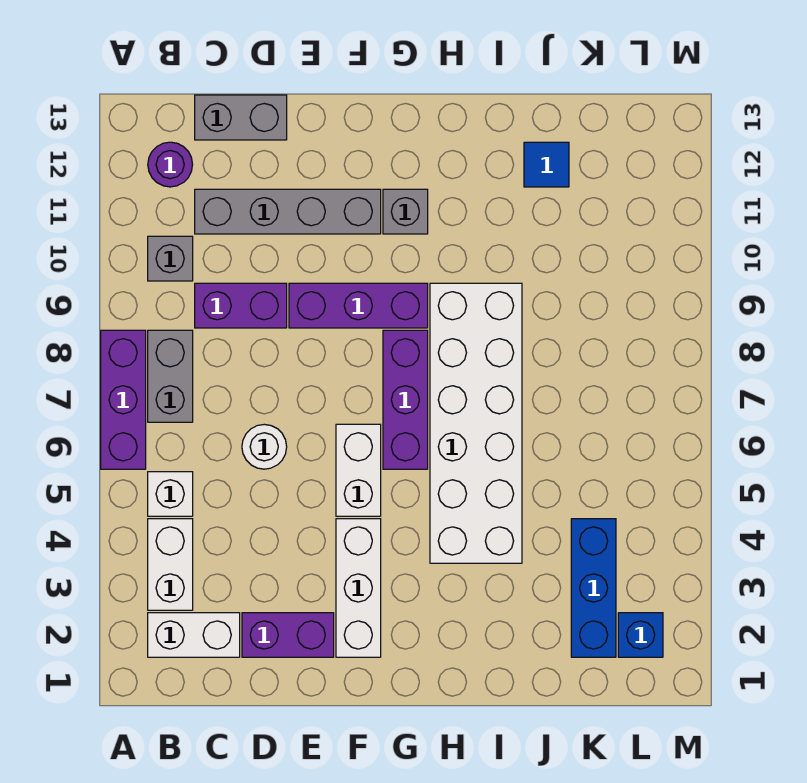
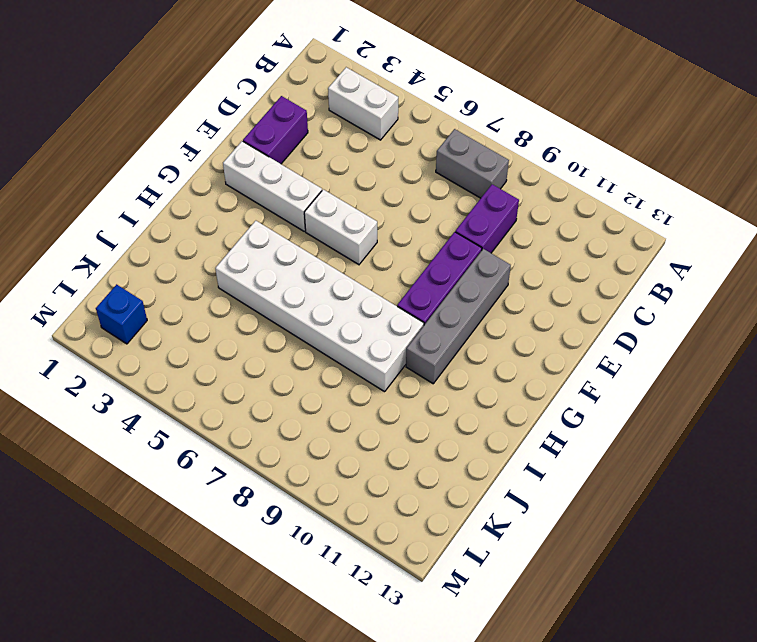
grey 1x4 brick [406,249,511,384] -> grey 1x4 brick moved to [195,189,381,234]
none -> purple 1x3 brick [101,330,146,469]
none -> white 1x2 brick [148,613,240,657]
none -> white 1x1 brick [148,472,193,516]

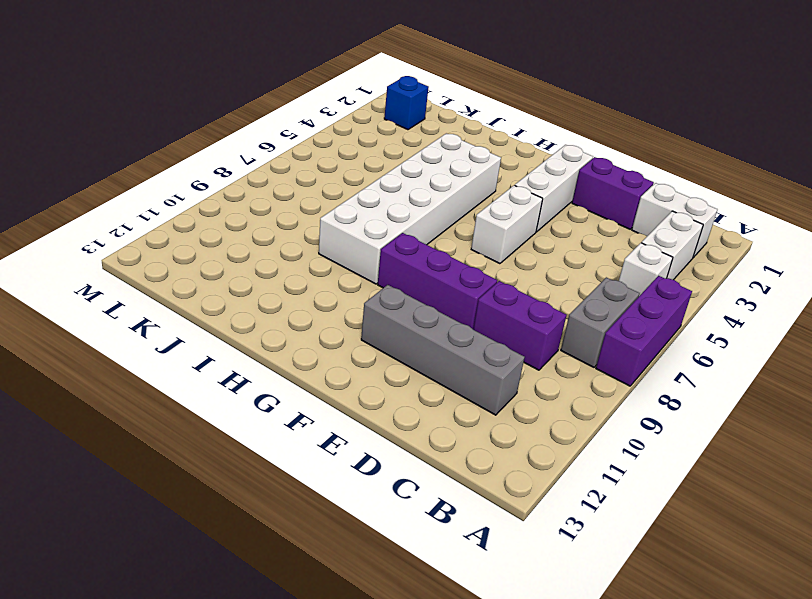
none -> grey 1x1 brick [148,236,193,281]
none -> purple 1x1 round brick [148,142,193,187]
none -> grey 1x2 brick [195,95,287,140]

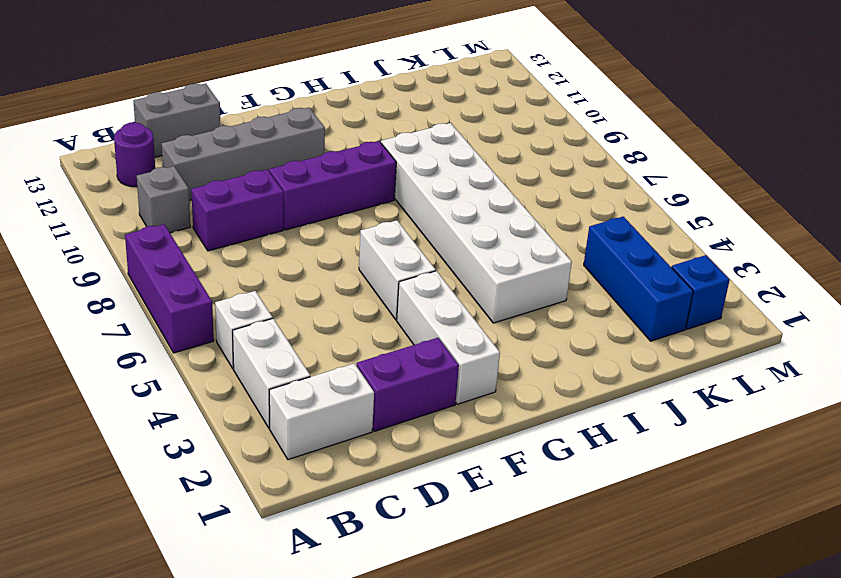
none -> grey 1x2 brick [148,330,193,422]
none -> white 1x1 round brick [242,424,287,469]
none -> purple 1x3 brick [383,330,428,469]

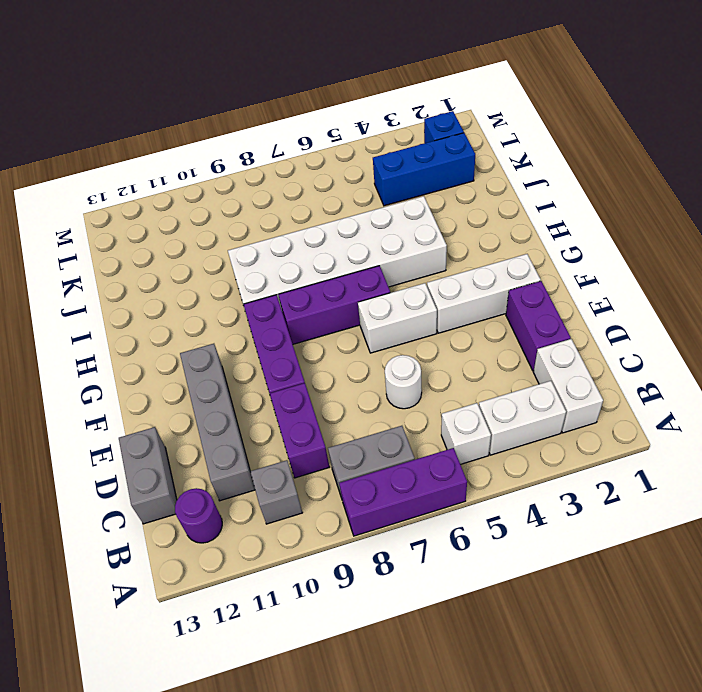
none -> grey 1x1 brick [383,189,428,234]
none -> blue 1x1 tile [524,142,569,187]

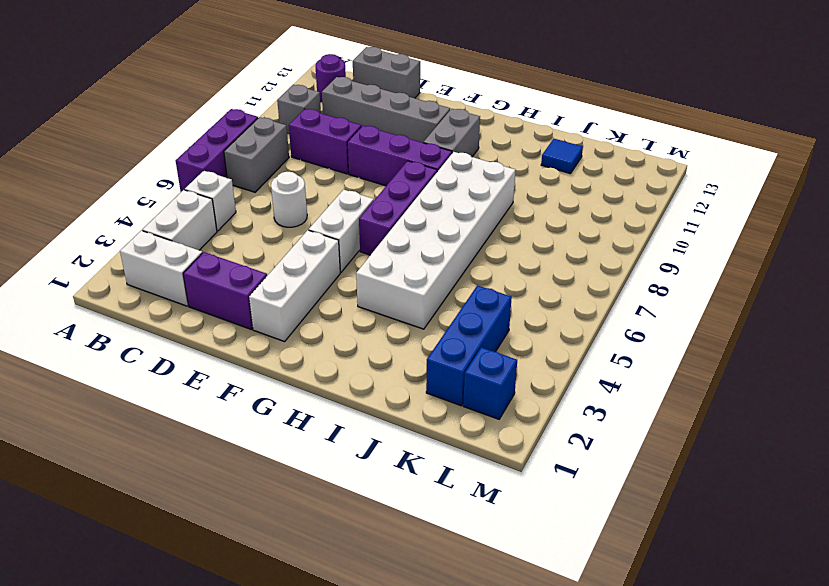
grey 1x2 brick [423,109,480,157] -> grey 1x1 brick [383,189,428,234]

